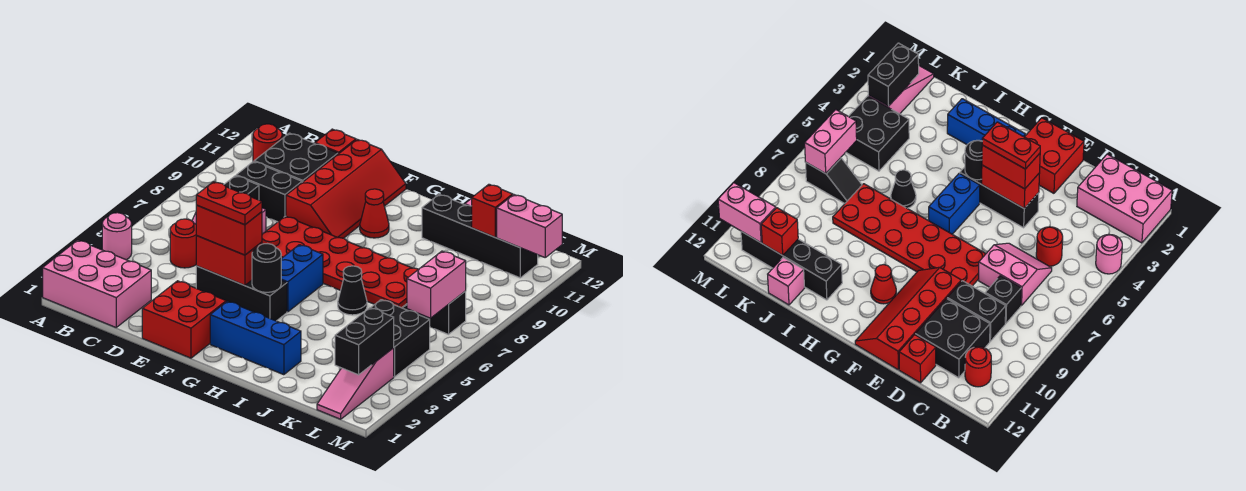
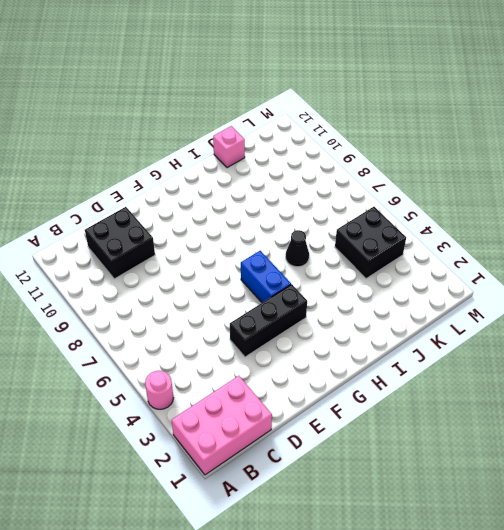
none -> red 1x1 round brick [253,124,282,162]
none -> red 1x1 round brick [170,219,197,268]
none -> pink 2x2 slope [979,243,1052,306]
none -> black 1x1 brick [224,176,259,200]

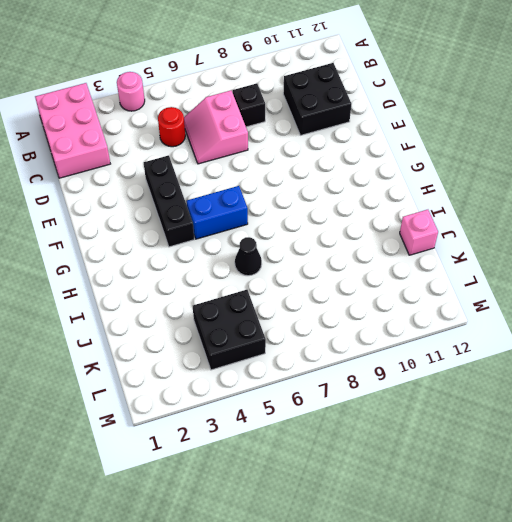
none -> red 1x1 round brick [253,124,282,162]
none -> black 1x2 brick [236,162,302,222]
none -> red 1x1 brick [315,129,356,154]
none -> red 2x2 brick [142,281,226,358]

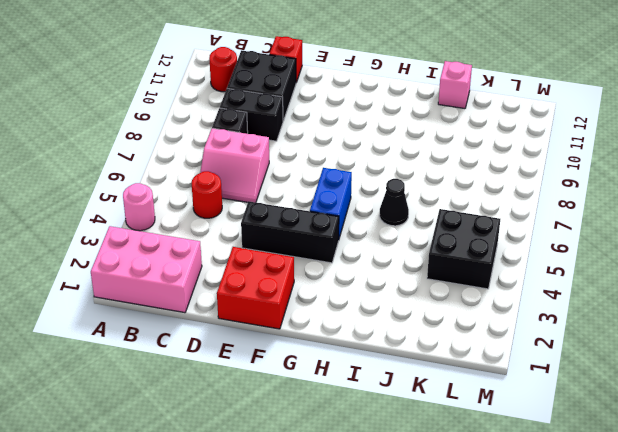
none -> red 2x6 plate [262,216,418,308]
none -> red 2x4 slope [286,139,406,238]
none -> blue 1x3 brick [210,301,301,375]
none -> red 1x1 cone [360,189,389,238]

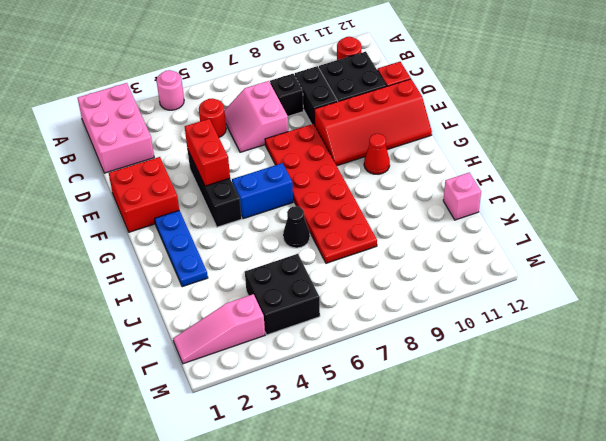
blue 1x3 plate [155,210,208,287] -> blue 1x3 brick [210,301,301,375]
none -> black 1x4 brick [422,194,538,278]
none -> black 1x2 slope [402,291,466,334]
none -> black 1x1 round brick [252,244,281,292]
none -> red 1x1 brick [472,184,513,237]

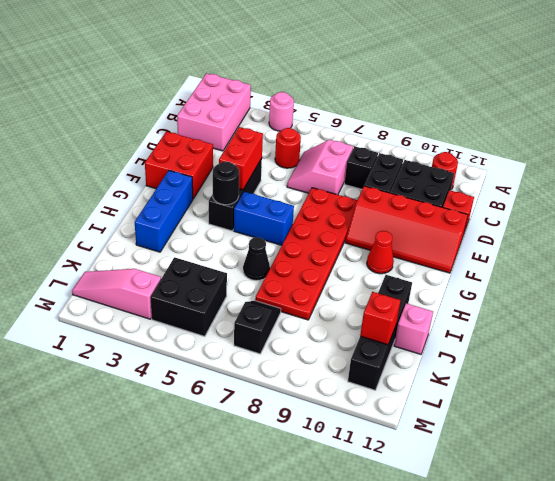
none -> black 1x2 brick [335,308,394,375]
none -> pink 1x2 brick [407,251,466,318]
none -> pink 1x2 brick [497,195,562,257]
none -> red 1x2 brick [196,205,262,255]

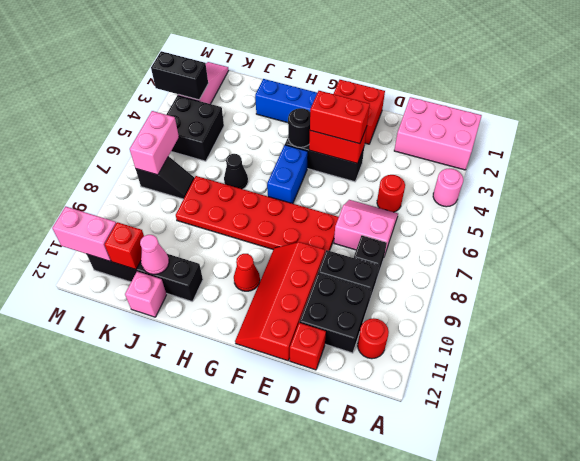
pink 1x1 cone [140,235,169,274] -> none
black 1x2 brick [151,51,208,100] -> black 1x2 brick turned to [335,308,394,375]
none -> red 1x2 plate [196,182,262,225]

